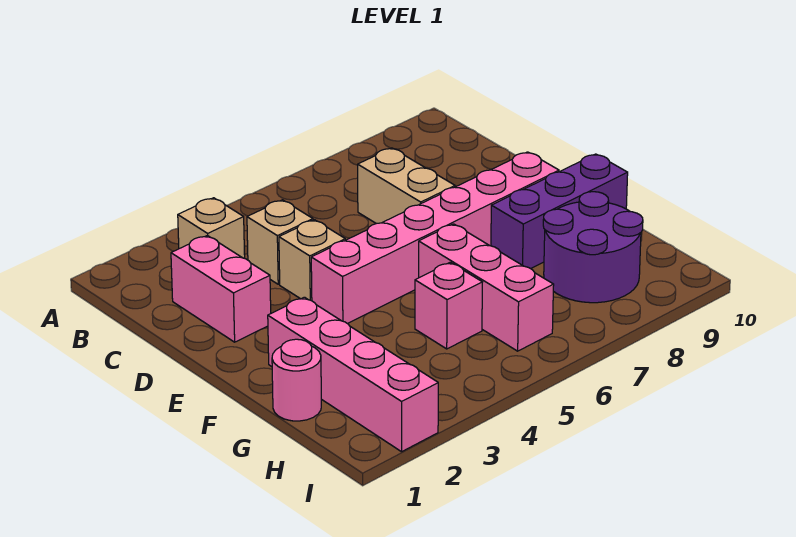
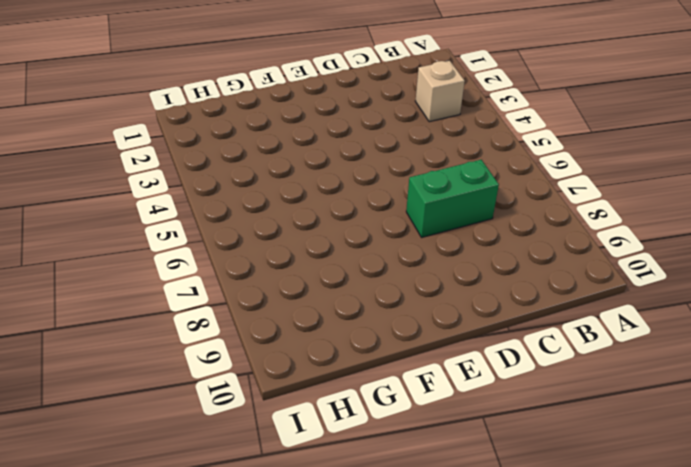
green 1x2 brick [406,160,499,237] -> tan 1x2 brick [358,148,455,224]
none -> pink 1x2 brick [171,235,271,342]
none -> tan 1x1 brick [247,200,313,284]
none -> tan 1x1 brick [279,220,345,301]

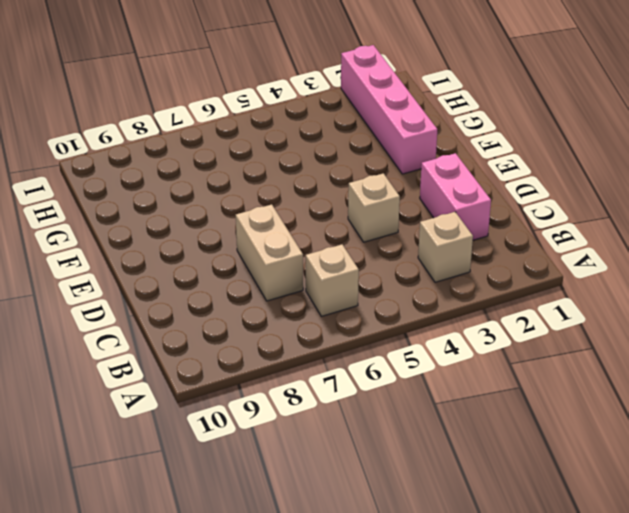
tan 1x1 brick [306,245,359,316] -> tan 1x1 brick moved to [247,200,313,284]
none -> pink 1x6 brick [311,152,559,324]
none -> pink 1x3 brick [419,224,554,351]
none -> purple 1x3 brick [491,154,628,269]

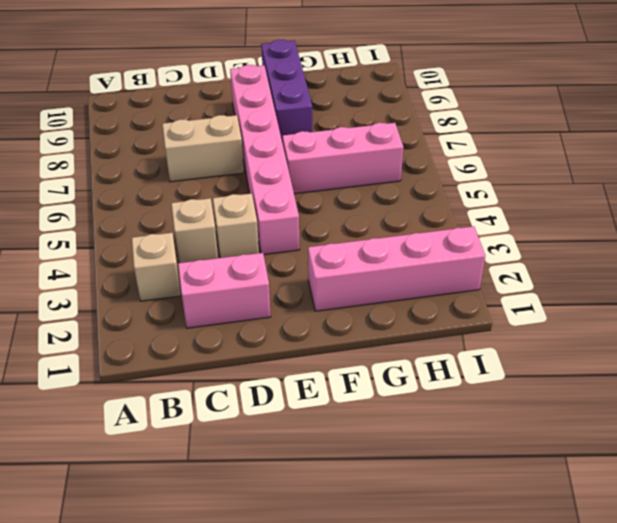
none -> pink 1x1 round brick [272,339,321,421]
none -> pink 1x1 brick [415,262,482,349]
none -> purple 2x2 round brick [543,192,643,303]

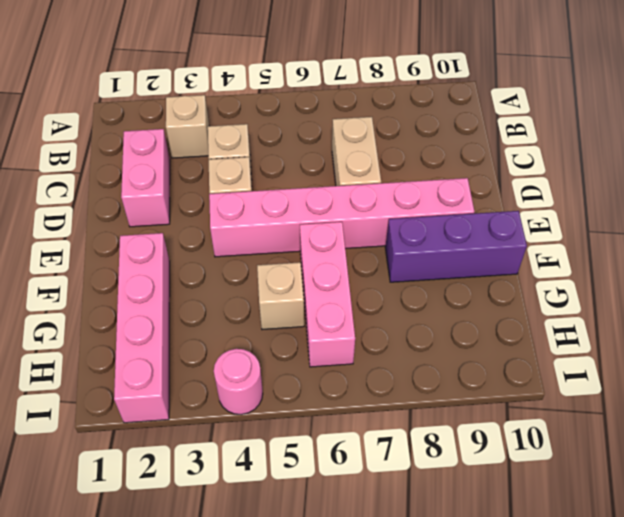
tan 1x1 brick [257,262,304,330] -> pink 1x1 brick [415,262,482,349]
pink 1x1 round brick [214,349,263,415] -> pink 1x1 round brick moved to [272,339,321,421]
none -> purple 2x2 round brick [543,192,643,303]

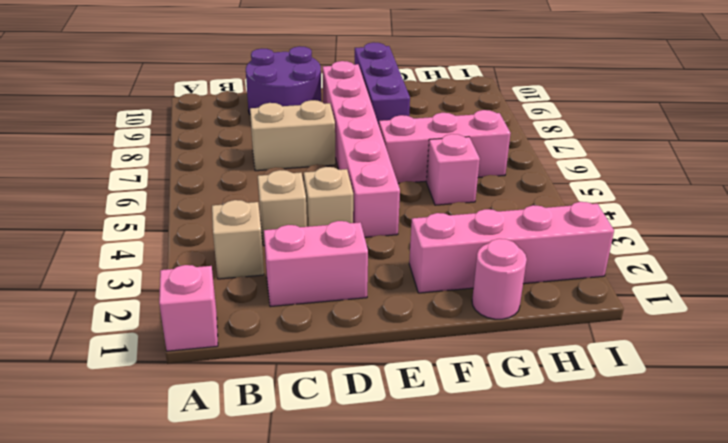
pink 1x1 brick [159,265,218,351] -> none
purple 2x2 round brick [246,46,321,114] -> purple 2x2 round brick moved to [543,192,643,303]

